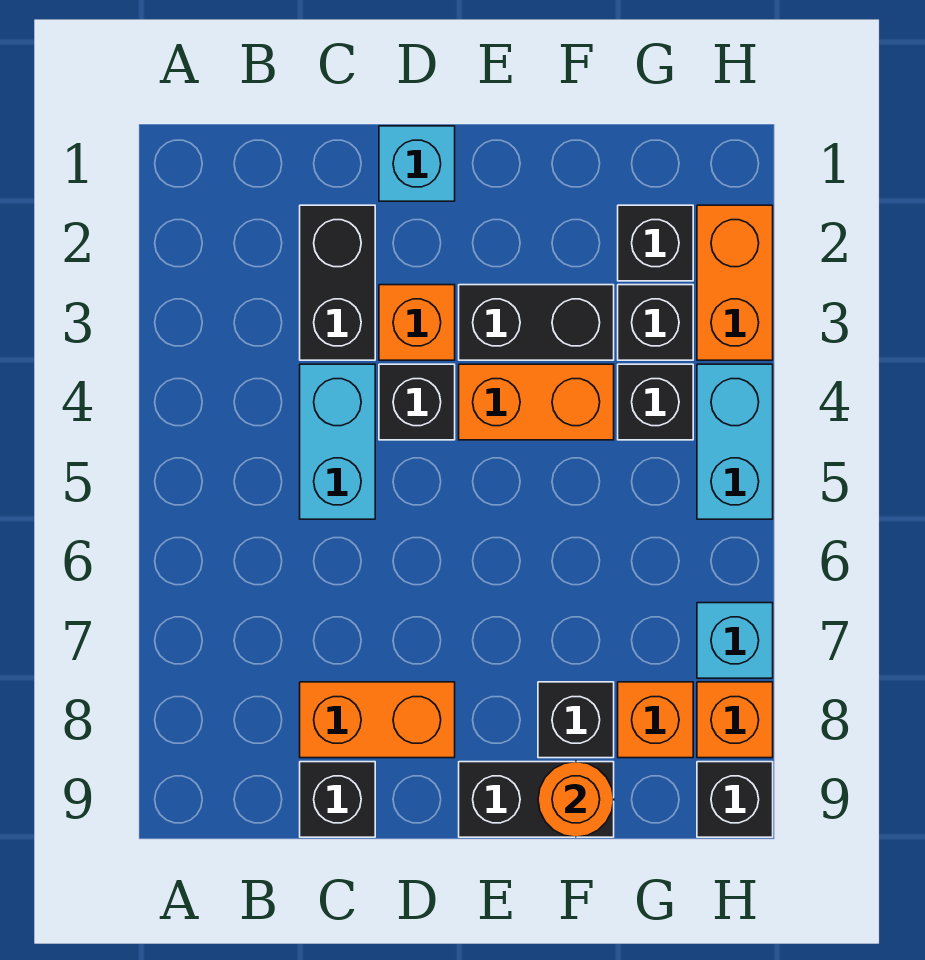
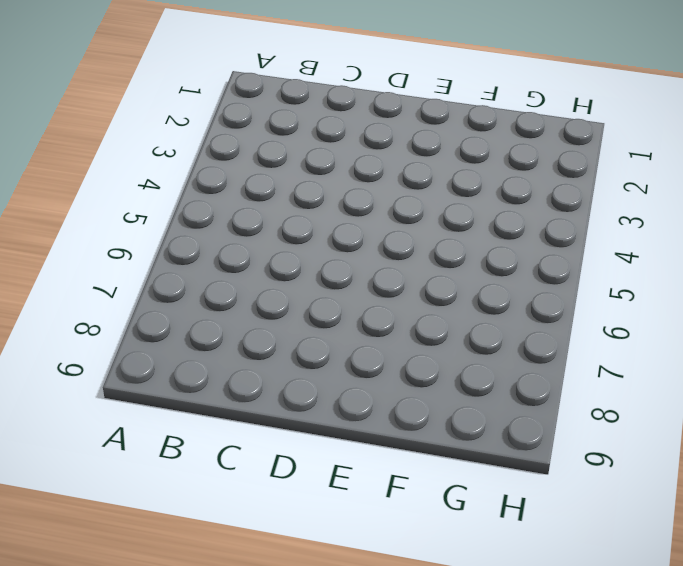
none -> black 1x2 brick [300,205,375,360]
none -> cyan 1x2 brick [300,364,375,519]
none -> orange 1x2 brick [300,682,455,758]

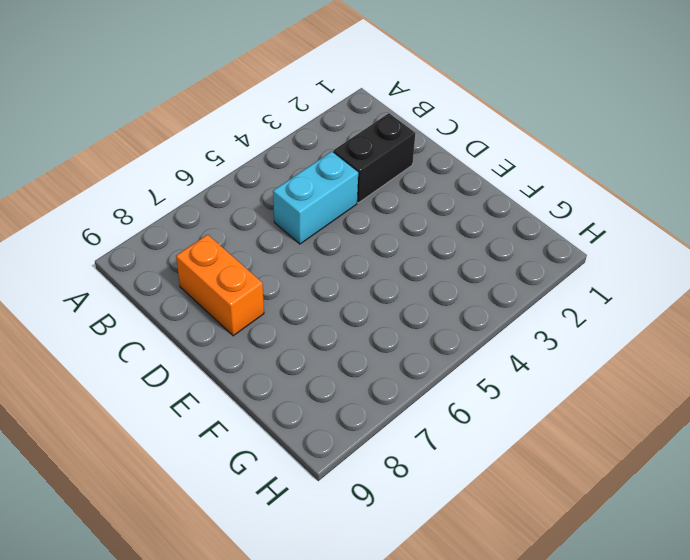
none -> black 1x1 brick [300,762,375,837]
none -> cyan 1x1 brick [379,126,455,201]
none -> orange 1x1 brick [379,285,455,360]

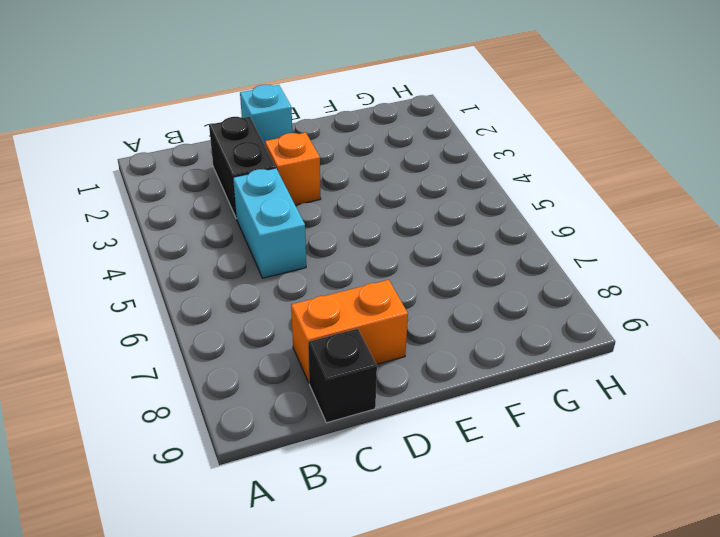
none -> black 1x1 brick [379,364,455,440]
none -> black 1x2 brick [459,285,614,360]
none -> orange 1x2 brick [459,364,614,440]

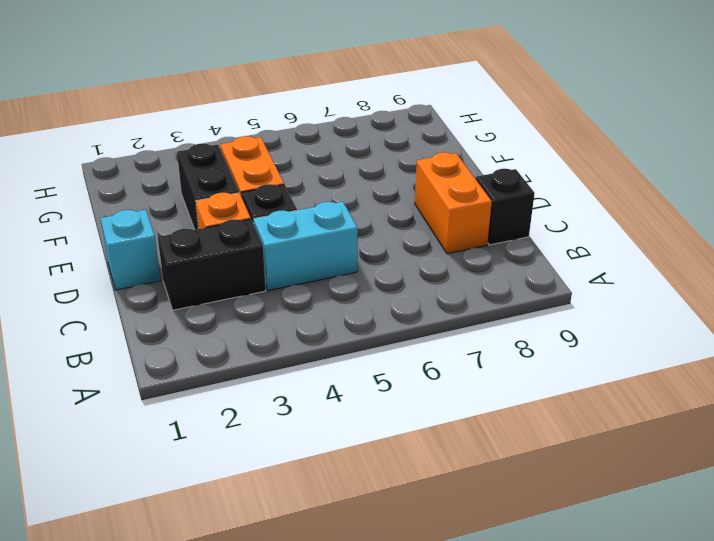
none -> black 1x2 brick [459,762,614,837]
none -> black 1x1 brick [538,682,614,758]
none -> black 1x1 brick [618,205,693,281]

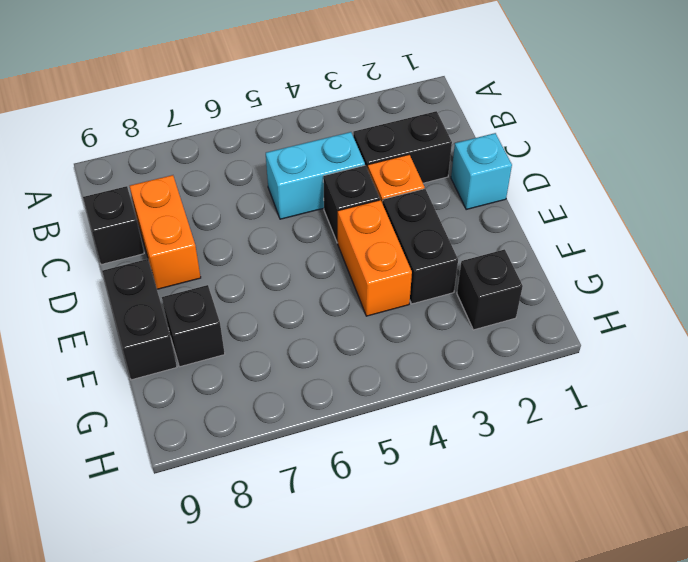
none -> black 1x1 brick [618,285,693,360]
none -> black 1x1 brick [618,364,693,440]
none -> orange 1x1 brick [618,682,693,758]

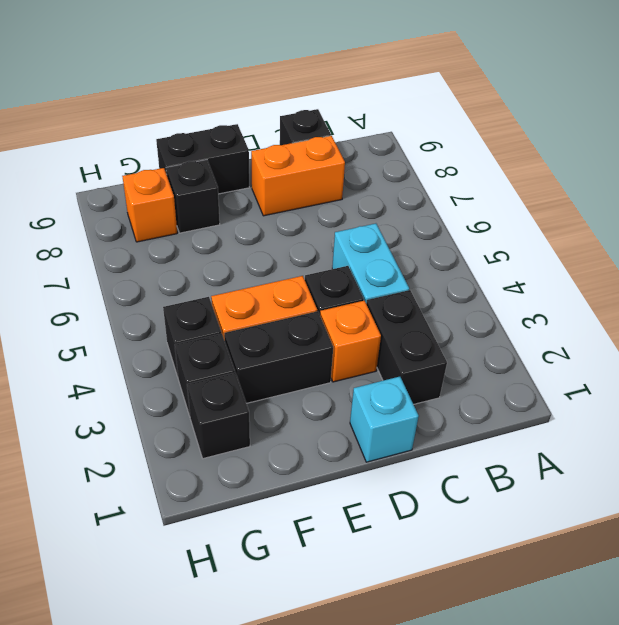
none -> orange 1x2 brick [697,205,773,360]
none -> cyan 1x2 brick [697,364,773,519]
none -> cyan 1x1 brick [697,603,773,678]

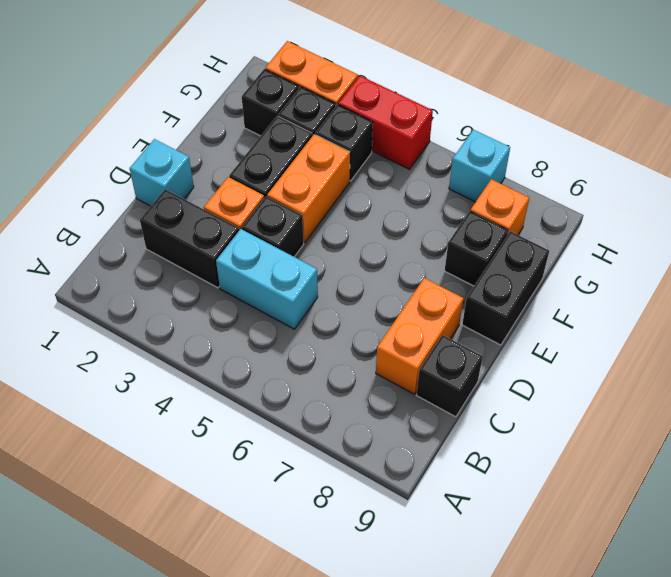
red 1x2 brick [338,76,433,169] -> cyan 1x2 brick [697,364,773,519]
none -> orange 1x1 brick [697,682,773,758]
none -> black 1x1 brick [697,762,773,837]
none -> orange 1x1 round brick [538,762,614,837]

